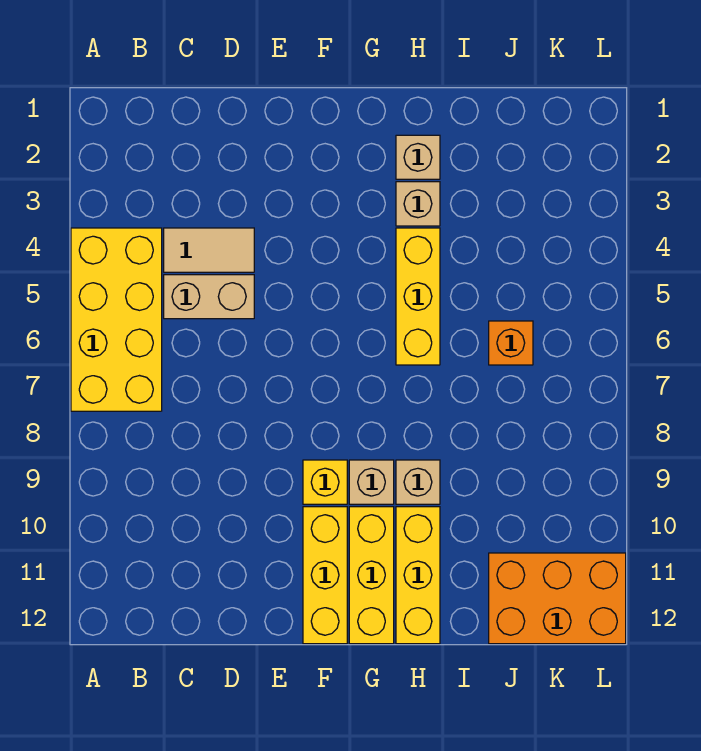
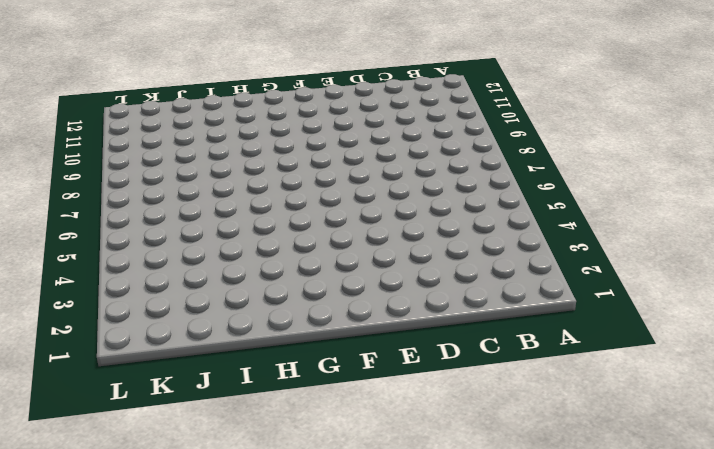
none -> yellow 2x4 brick [71,228,162,411]
none -> tan 1x2 tile [164,228,254,272]
none -> tan 1x2 brick [164,275,254,319]

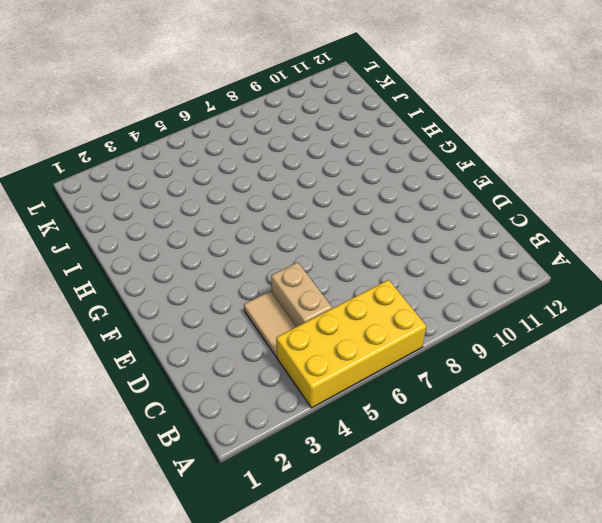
none -> yellow 1x1 brick [303,460,347,504]
none -> yellow 1x3 brick [303,507,347,644]
none -> tan 1x1 brick [349,460,394,504]

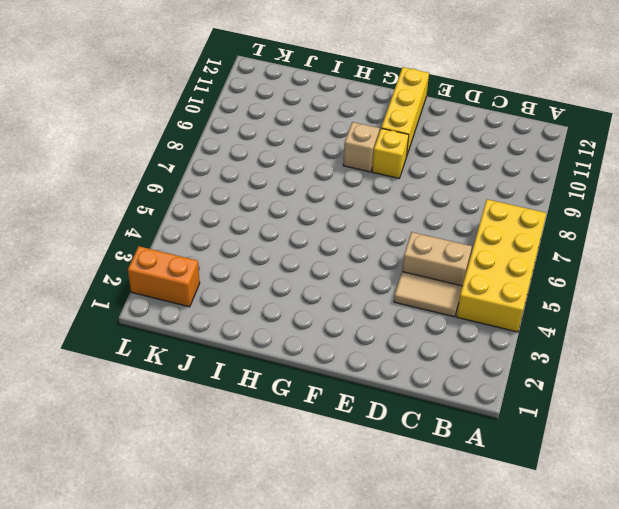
orange 1x2 brick [128,246,200,307] -> none
none -> yellow 1x3 brick [349,507,394,644]
none -> tan 1x1 brick [396,135,440,179]
none -> tan 1x1 brick [396,182,440,226]

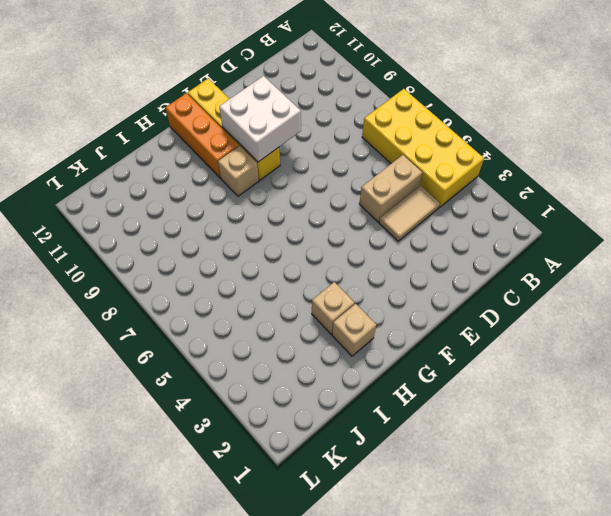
white 2x2 brick [219,76,301,162] -> none
orange 1x3 brick [165,93,239,178] -> yellow 1x3 brick [349,507,394,644]
none -> yellow 1x3 brick [396,228,440,365]
none -> tan 1x1 brick [396,460,440,504]
none -> yellow 1x3 brick [396,507,440,644]

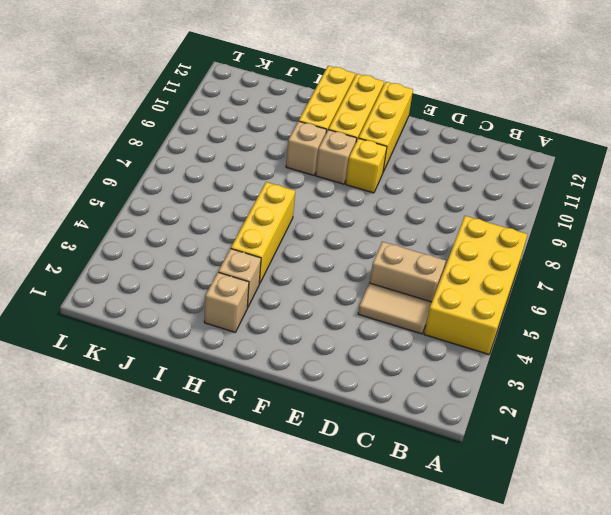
none -> orange 1x1 brick [489,321,533,365]
none -> orange 2x3 brick [489,553,626,644]

